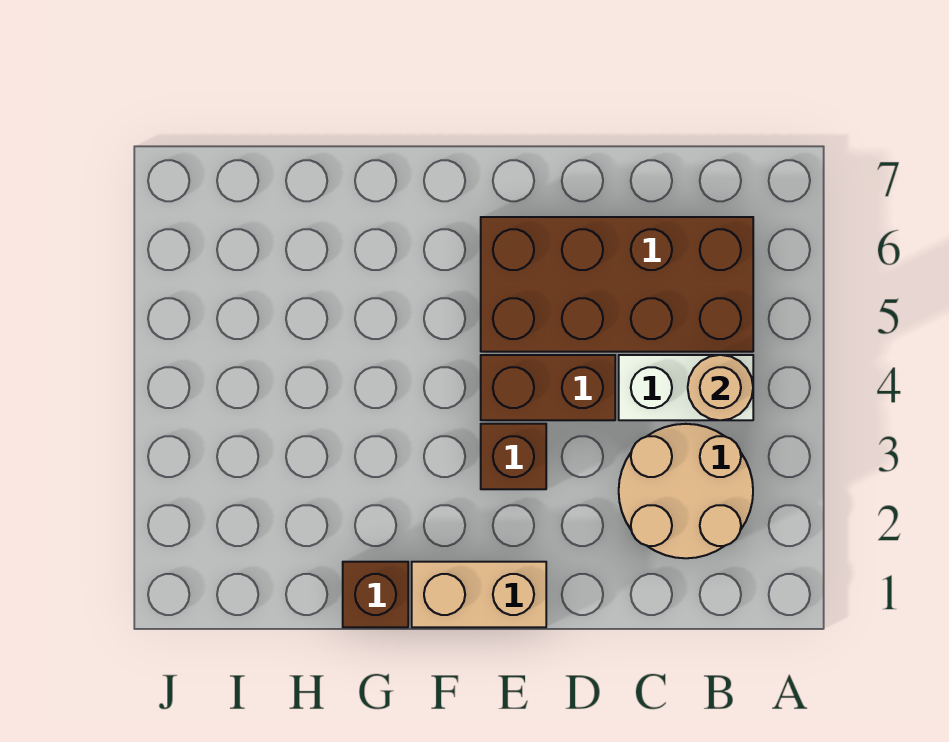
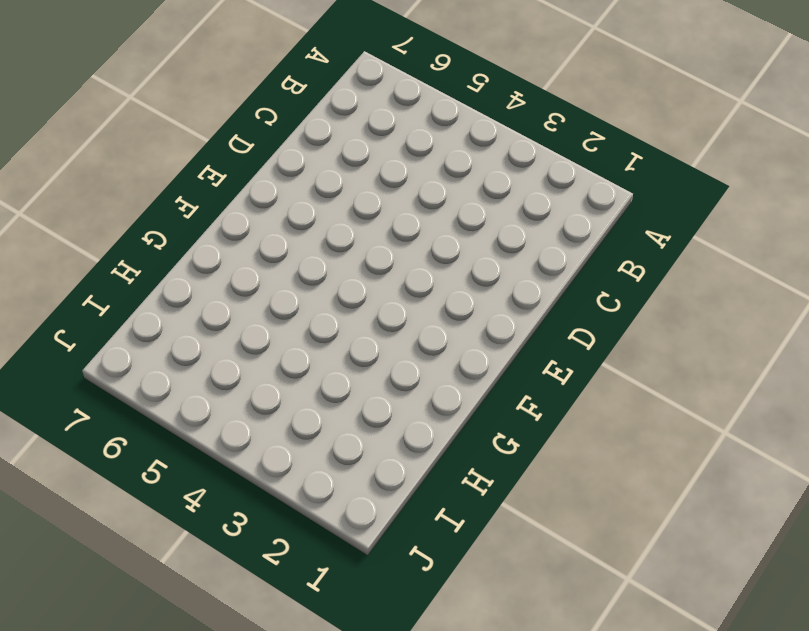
none -> tan 2x2 round brick [619,424,753,558]
none -> white 1x2 brick [619,355,753,420]

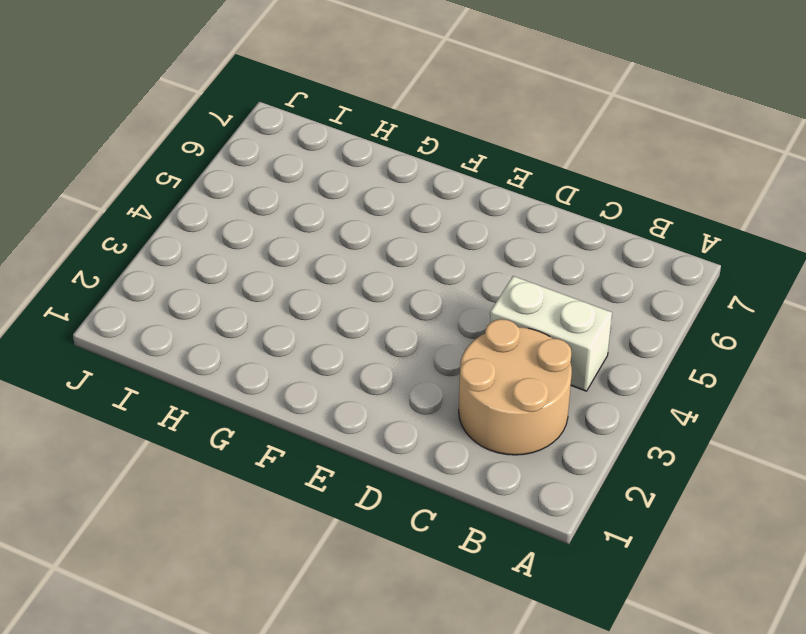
none -> brown 2x4 brick [481,217,753,352]
none -> brown 1x2 brick [481,355,615,420]

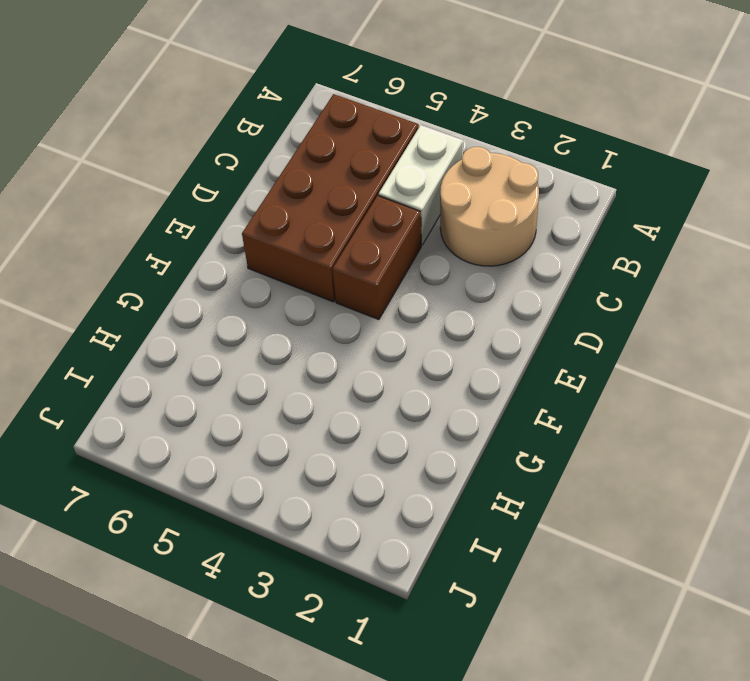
none -> tan 1x2 brick [412,562,546,627]
none -> brown 1x1 brick [481,424,546,489]

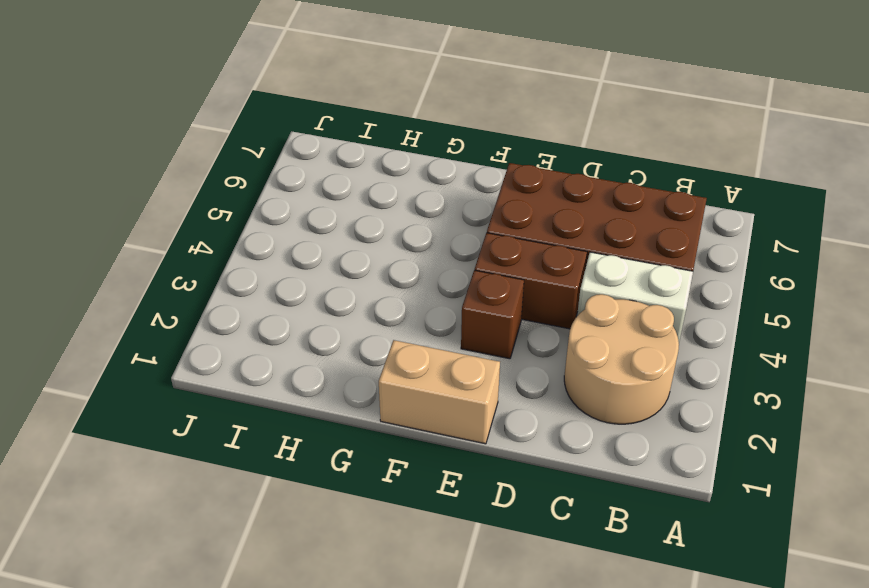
none -> brown 1x1 brick [343,562,408,627]
none -> tan 1x1 round brick [688,355,753,420]

